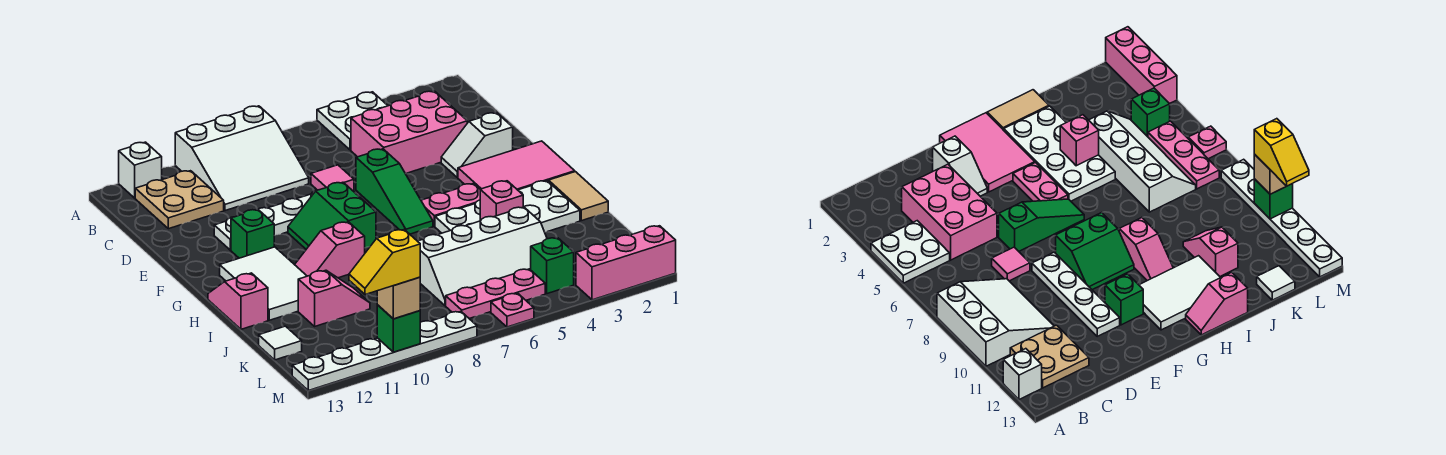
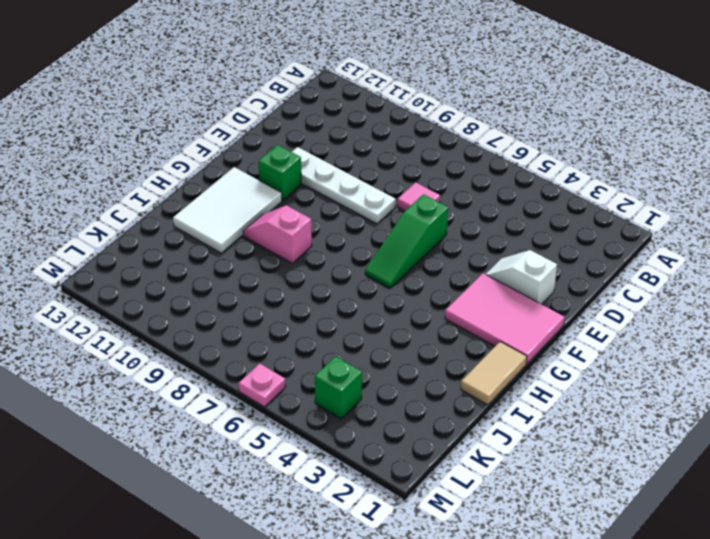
none -> white 2x2 plate [317,92,388,150]
none -> white 3x3 slope [175,106,309,211]
none -> white 1x1 brick [119,142,162,198]
none -> tan 2x2 plate [135,171,224,229]

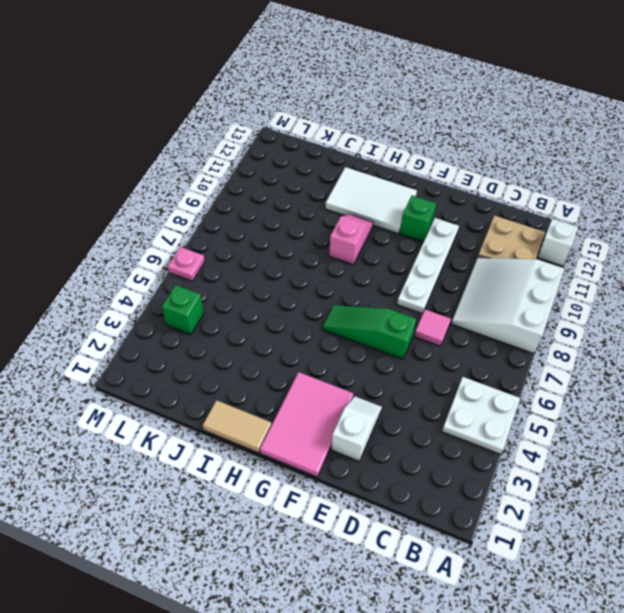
none -> pink 2x3 brick [351,91,467,174]
none -> green 2x2 slope [288,182,376,249]
none -> pink 1x2 plate [421,184,480,226]
none -> white 2x4 plate [435,181,580,233]

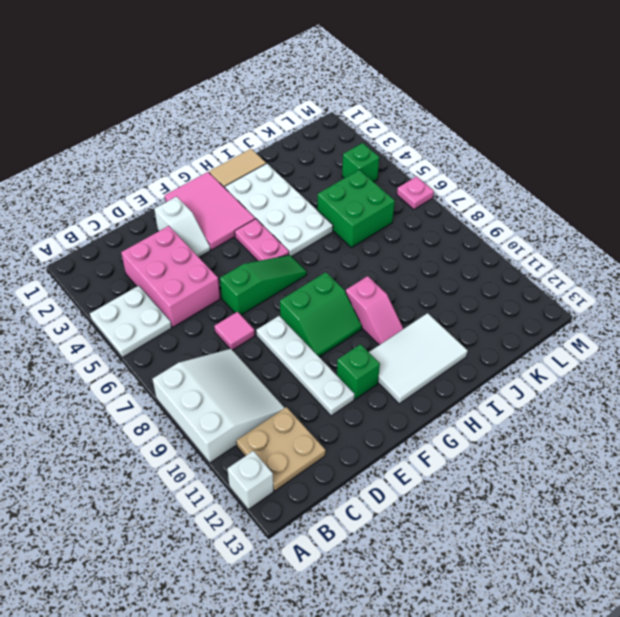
green 2x2 brick [317,170,395,248] -> white 2x4 slope [418,207,547,305]
none -> pink 1x2 slope [208,273,268,329]
none -> pink 1x2 slope [298,270,370,326]
none -> white 1x1 tile [259,326,302,360]
none -> pink 1x3 plate [446,269,545,318]

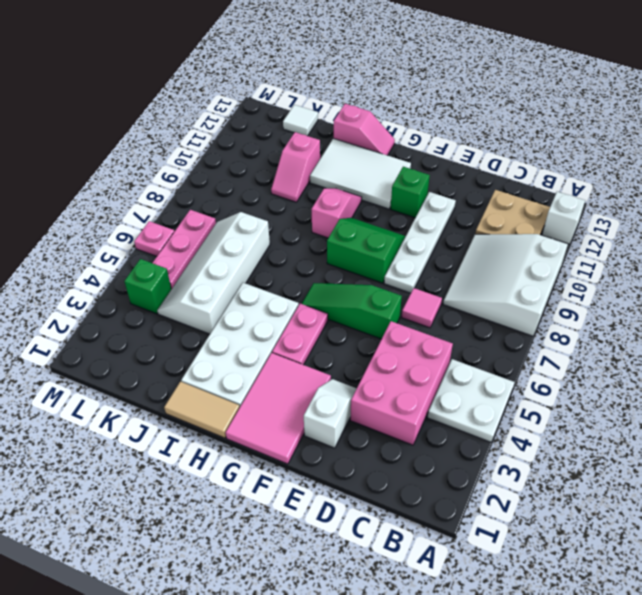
none -> pink 1x3 brick [576,226,676,300]
none -> white 1x6 plate [292,312,477,390]
none -> pink 1x1 brick [480,181,523,221]
none -> green 1x1 brick [377,305,420,352]

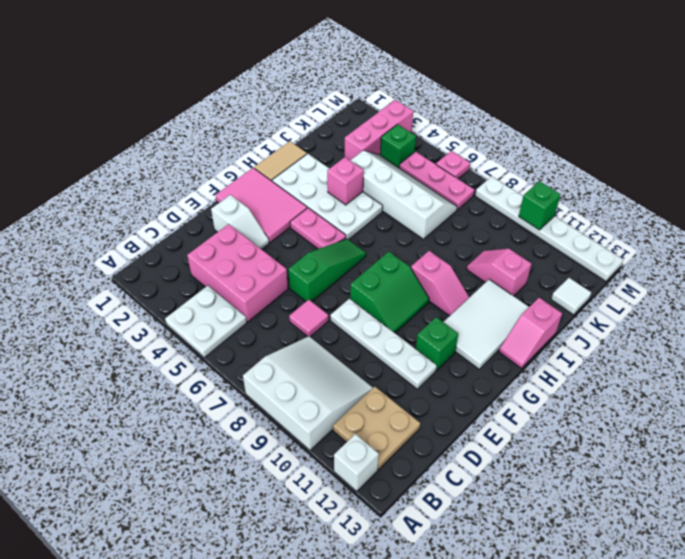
pink 1x3 brick [345,100,413,160] -> pink 1x3 brick turned to [576,226,676,300]
none -> tan 1x1 brick [377,277,420,319]
none -> yellow 1x2 slope [349,230,420,295]

